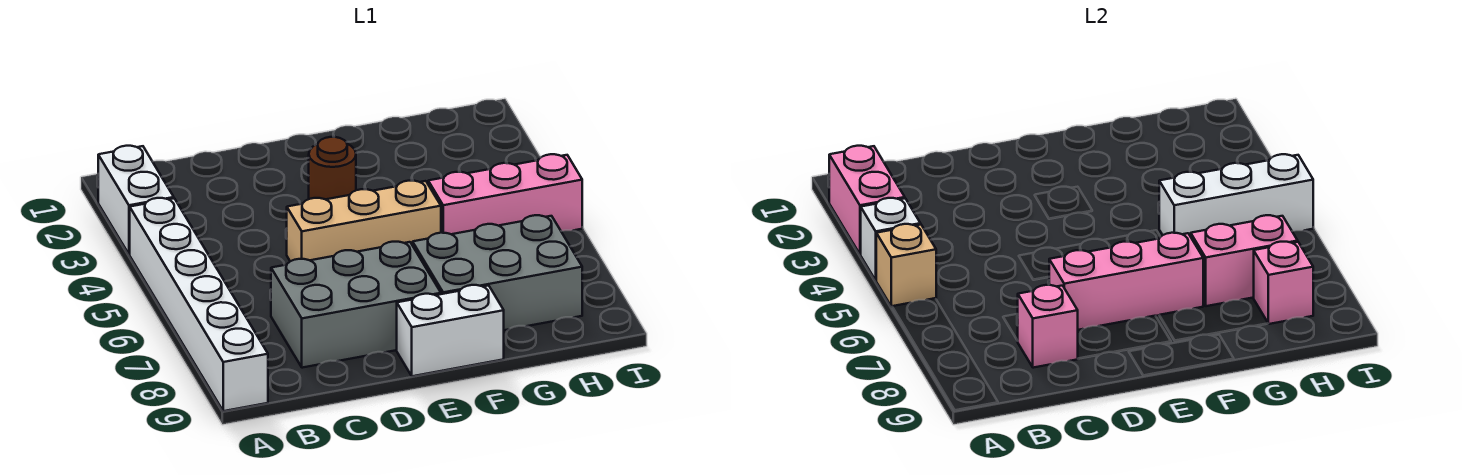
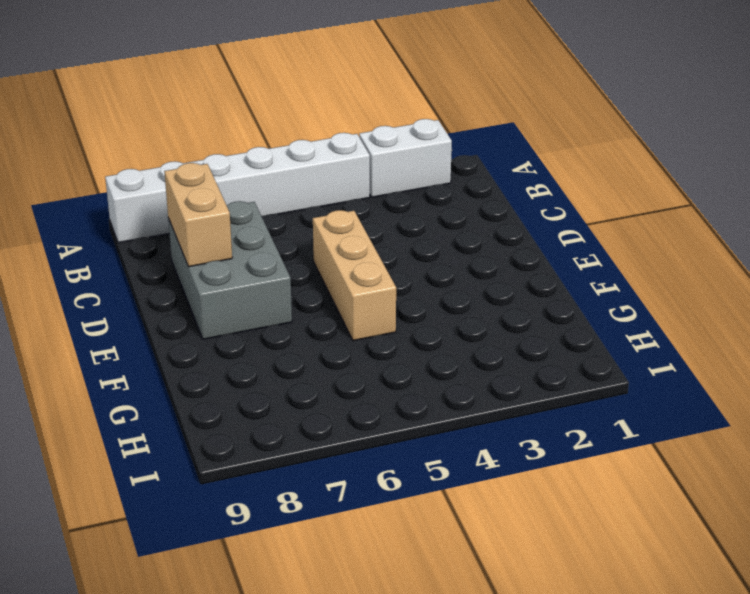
tan 1x2 brick [164,163,232,267] -> pink 1x1 brick [1017,285,1078,368]
none -> brown 1x1 round brick [309,137,356,199]
none -> white 1x2 brick [397,285,504,376]
none -> grey 2x3 brick [413,215,582,330]

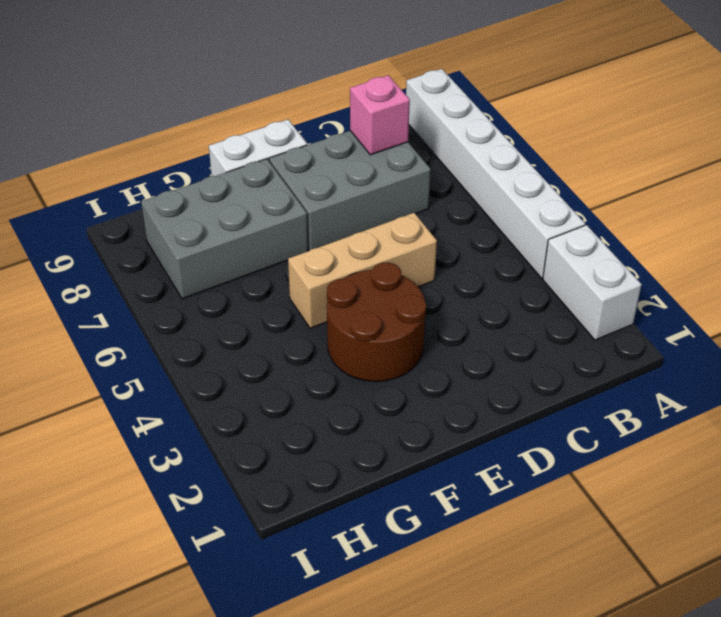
brown 2x2 round brick [327,262,426,382] -> brown 1x1 round brick [309,137,356,199]
none -> pink 1x3 brick [428,154,582,234]
none -> pink 1x2 brick [829,146,905,254]
none -> white 1x1 brick [861,198,921,280]

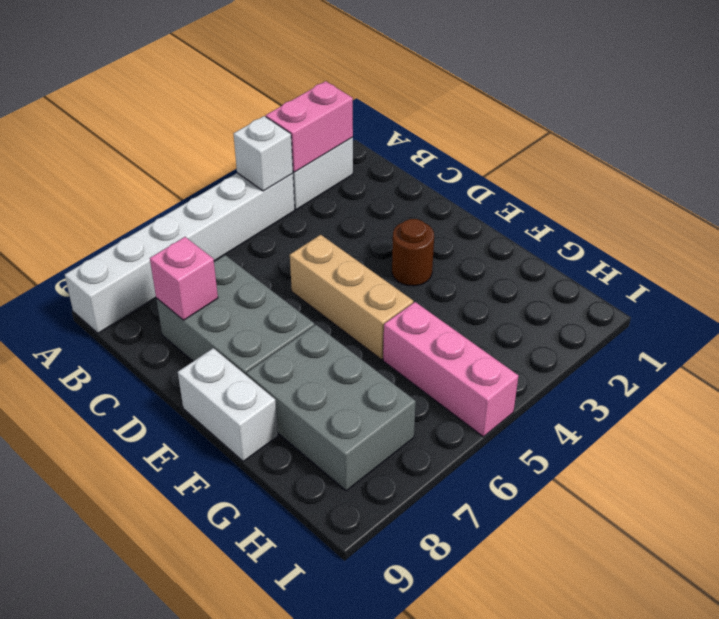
none -> tan 1x1 brick [876,224,936,307]
none -> pink 1x3 brick [1049,233,1203,330]
none -> white 1x3 brick [1159,154,1313,236]

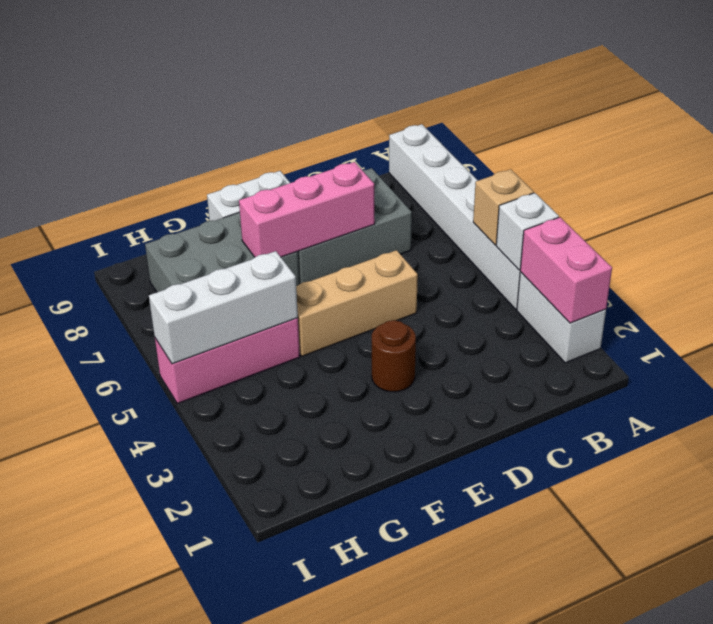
none -> pink 1x1 brick [1017,285,1078,368]
none -> pink 1x2 brick [1191,215,1298,306]
none -> pink 1x1 brick [1254,242,1313,324]

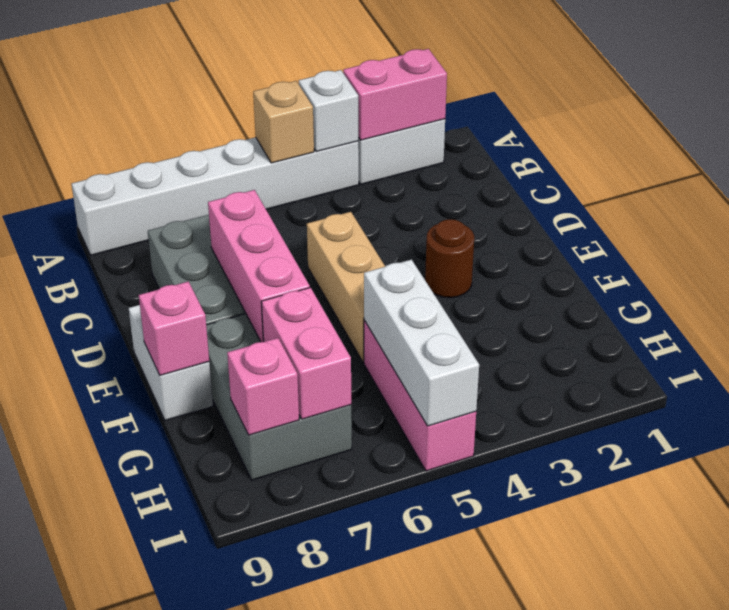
pink 1x1 brick [139,281,209,375] -> pink 1x1 brick moved to [1017,285,1078,368]

